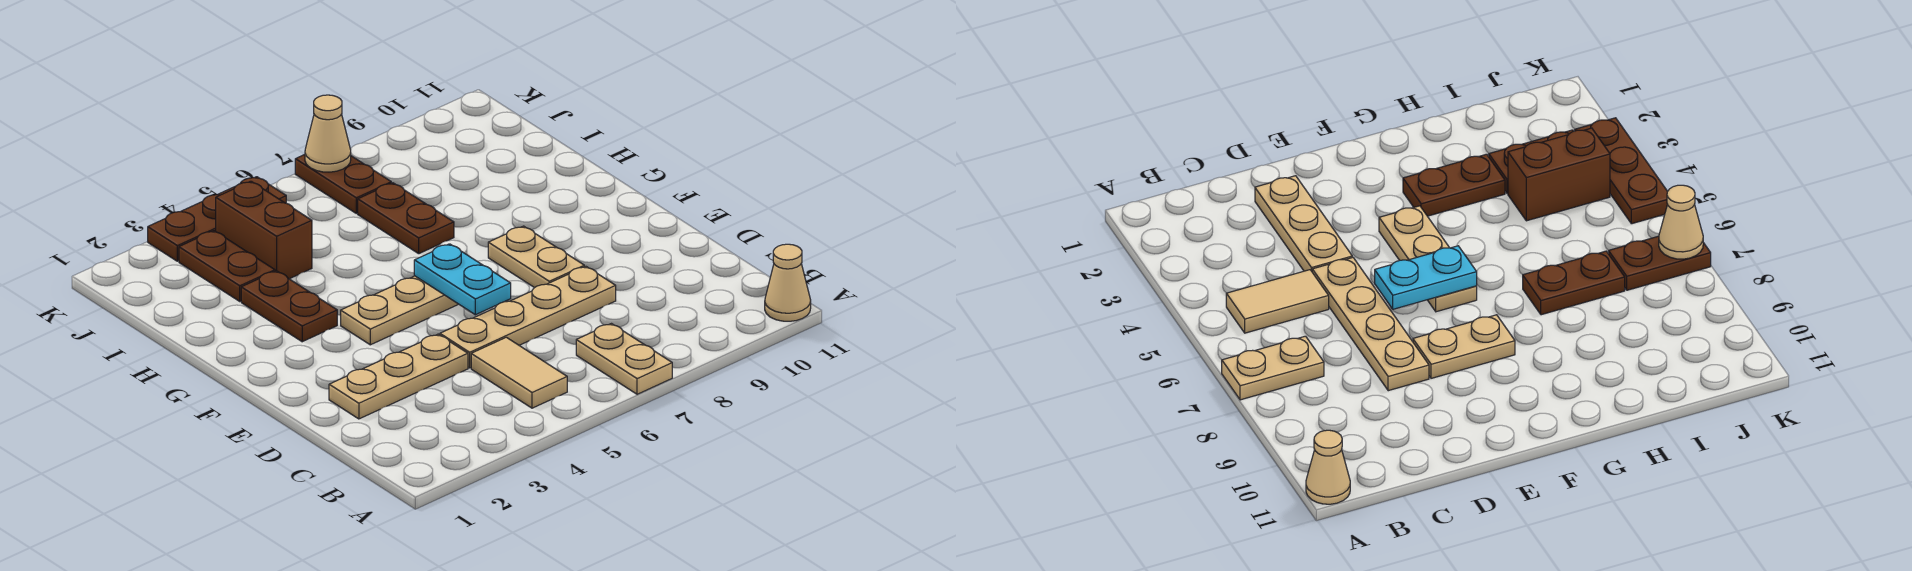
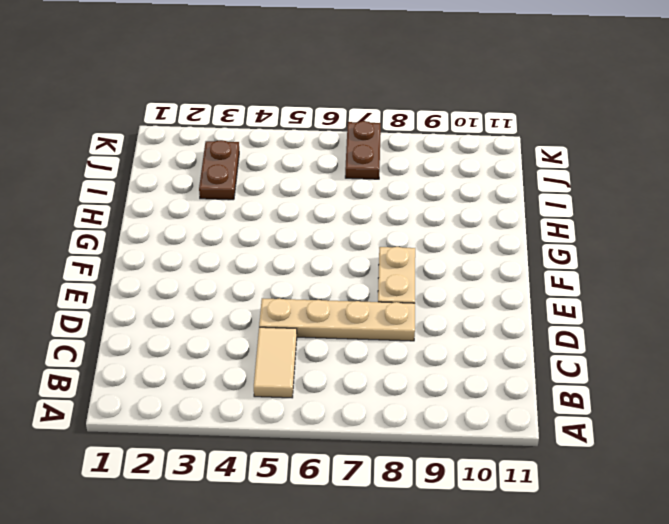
none -> tan 1x2 plate [576,324,672,394]
none -> tan 1x1 cone [765,244,811,321]
none -> tan 1x3 plate [329,334,468,419]

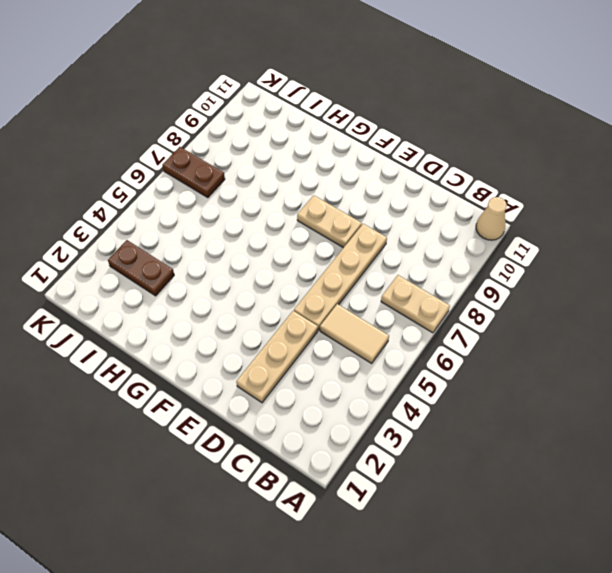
none -> tan 1x3 plate [341,276,458,345]
none -> brown 1x2 plate [241,271,337,342]
none -> brown 1x2 plate [358,183,454,254]

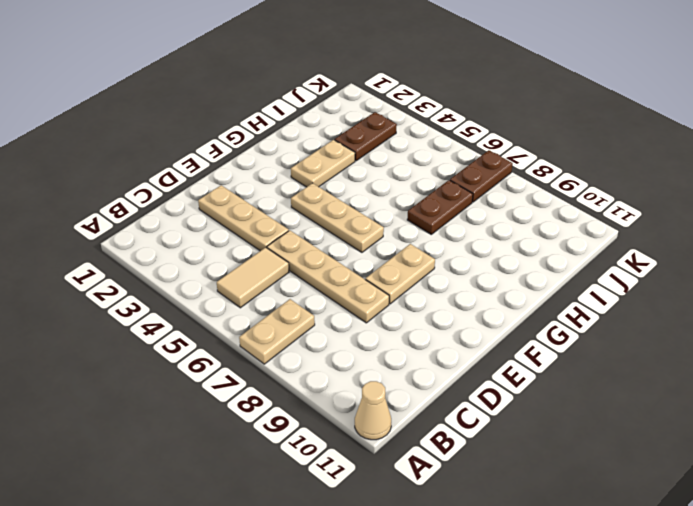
tan 1x2 plate [291,140,355,187] -> brown 1x2 plate [241,271,337,342]
none -> brown 1x2 brick [216,181,312,279]
none -> brown 1x3 plate [148,177,286,261]
none -> cyan 1x2 plate [414,244,511,315]

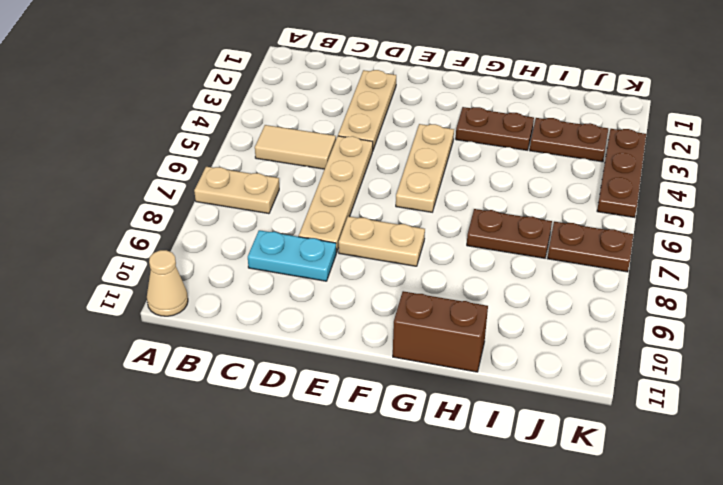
cyan 1x2 plate [248,230,336,281] -> cyan 1x2 plate moved to [414,244,511,315]
brown 1x2 brick [393,291,488,372] -> brown 1x2 brick moved to [216,181,312,279]
none -> tan 1x1 cone [305,95,351,172]

